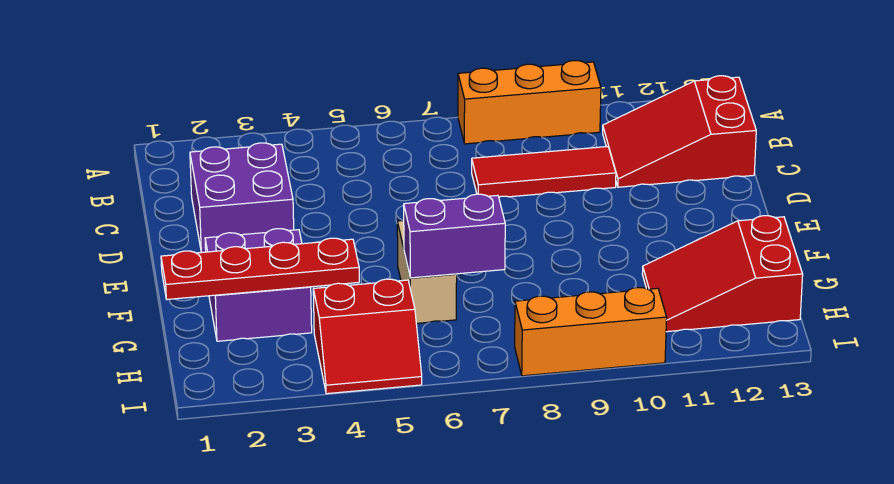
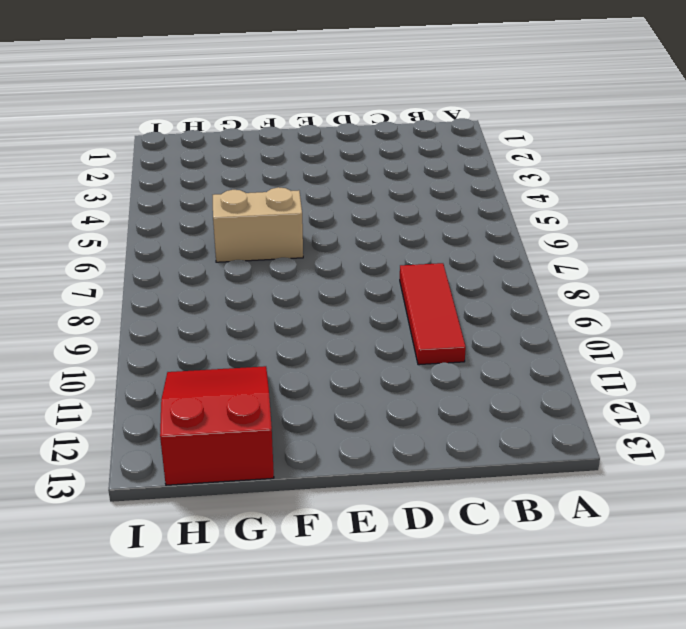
none -> orange 1x3 brick [458,61,601,144]
none -> red 2x3 slope [603,76,756,187]

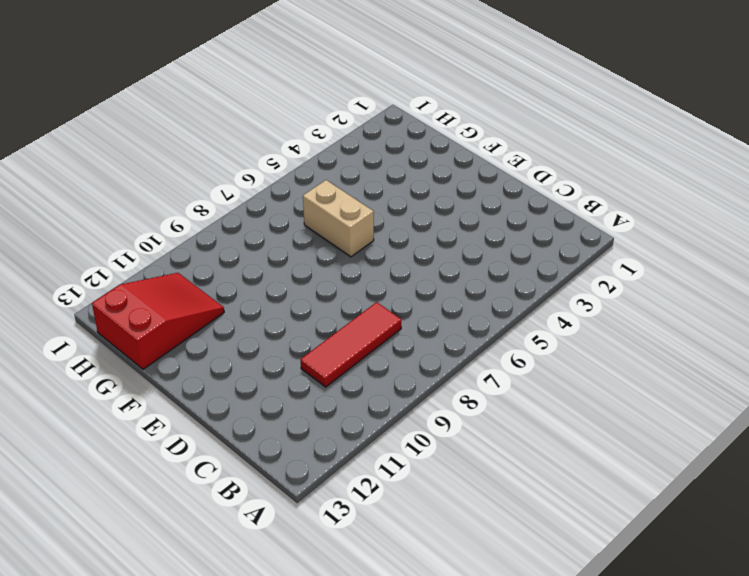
none -> orange 1x3 brick [458,61,601,144]
none -> red 2x3 slope [603,76,756,187]

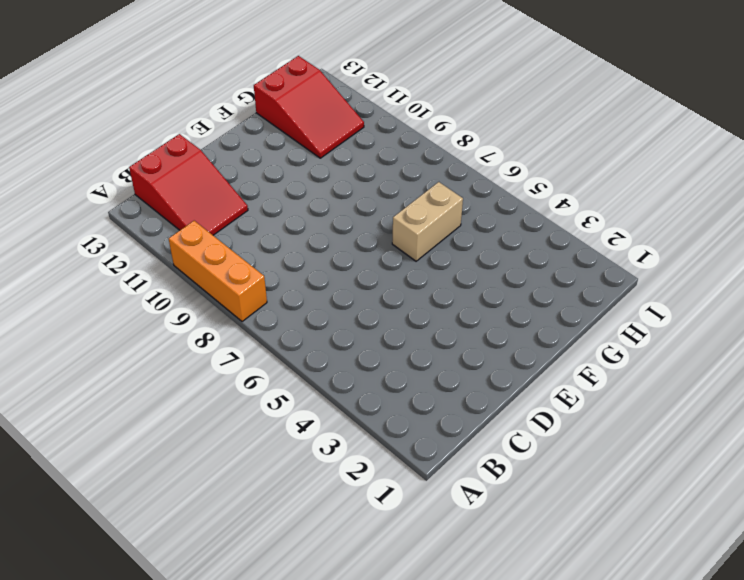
none -> purple 2x2 brick [190,143,294,252]
none -> red 1x3 tile [472,147,616,197]

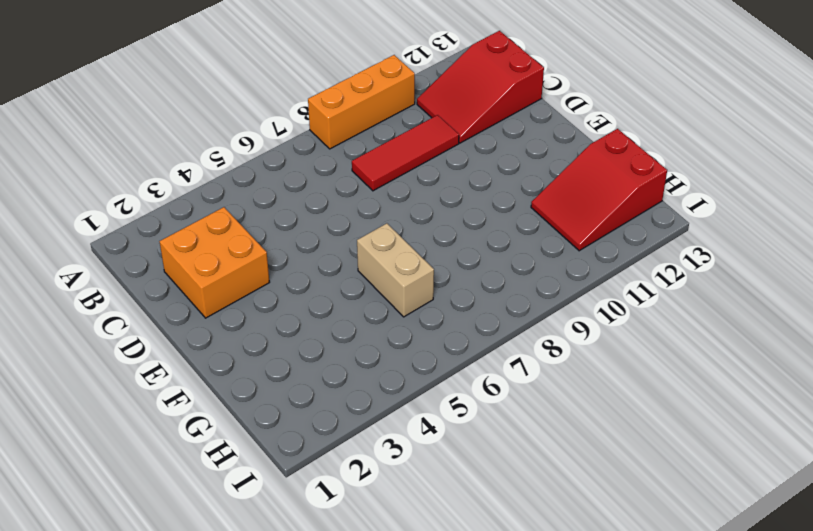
orange 2x2 brick [160,207,270,318] -> purple 2x2 brick [190,143,294,252]
none -> purple 2x2 brick [205,229,312,341]
none -> red 2x2 slope [313,279,422,394]

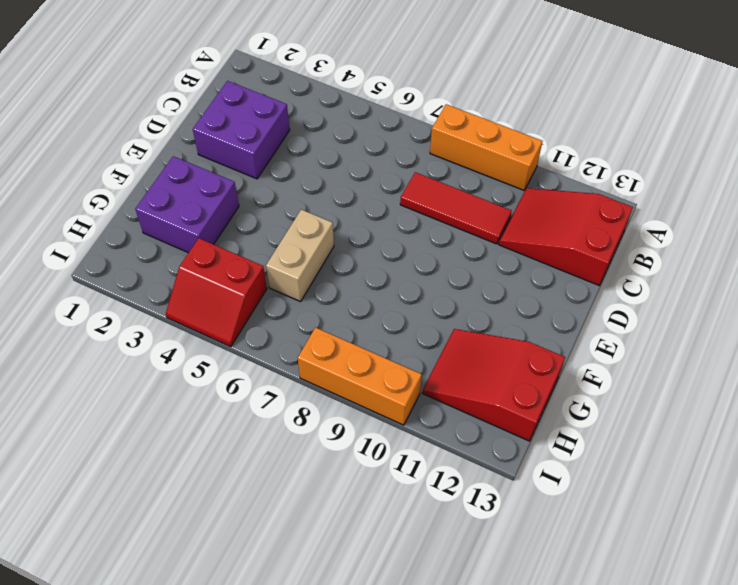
none -> red 1x4 plate [161,238,359,299]
none -> purple 1x2 brick [404,194,505,278]

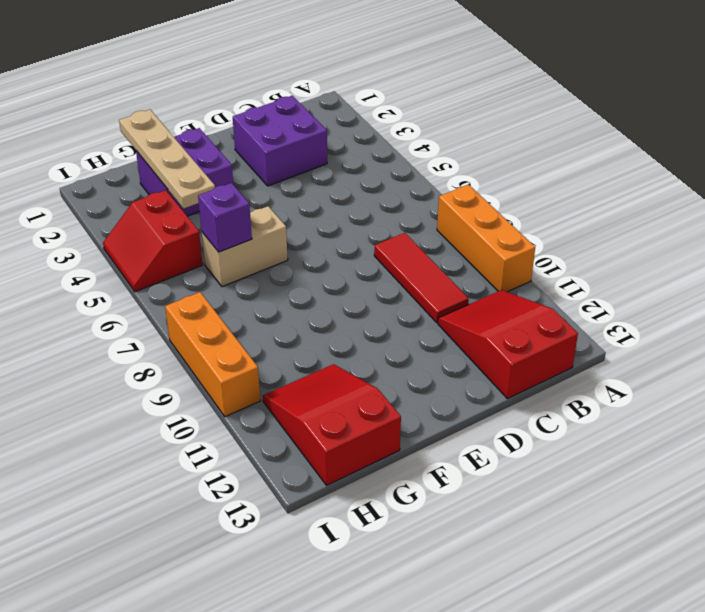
tan 1x4 plate [119,110,215,209] -> red 1x4 plate [161,238,359,299]
purple 1x1 brick [198,183,252,252] -> purple 1x2 brick [404,194,505,278]

